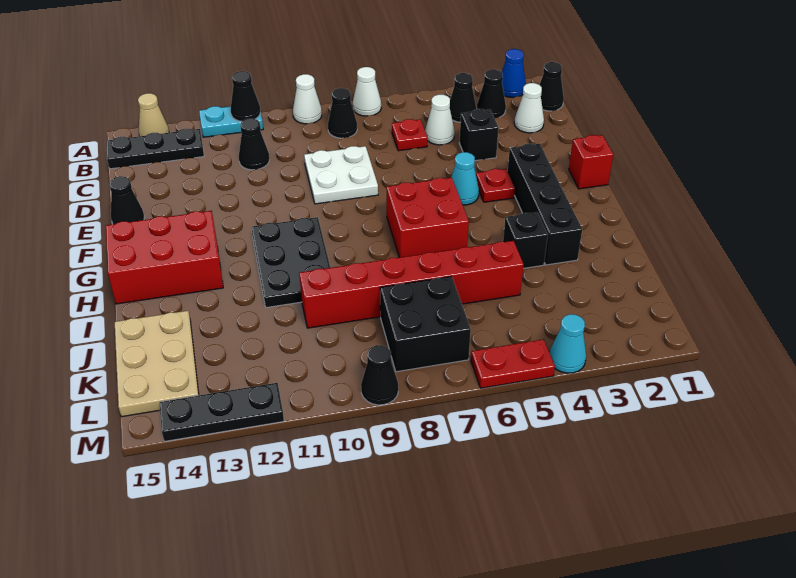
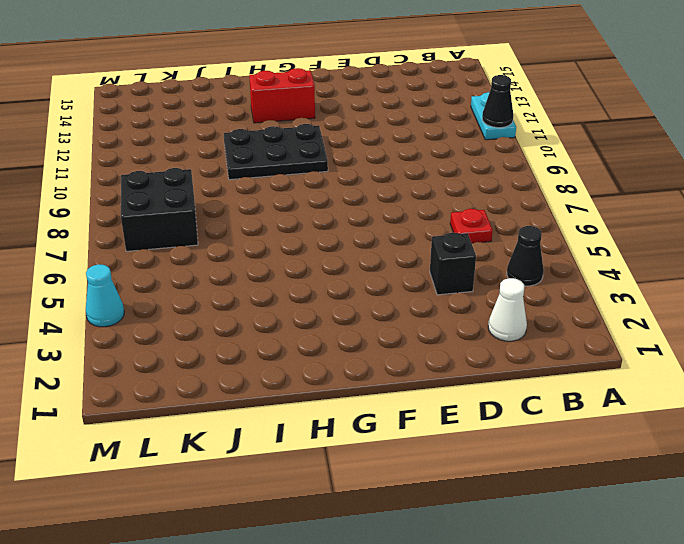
red 1x2 brick [249,68,315,123] -> red 2x3 brick [106,211,223,304]
none -> blue 1x1 cone [502,49,526,97]
none -> white 1x1 cone [353,67,381,116]
none -> white 1x1 cone [293,74,322,124]
none -> tan 1x1 cone [138,93,169,136]

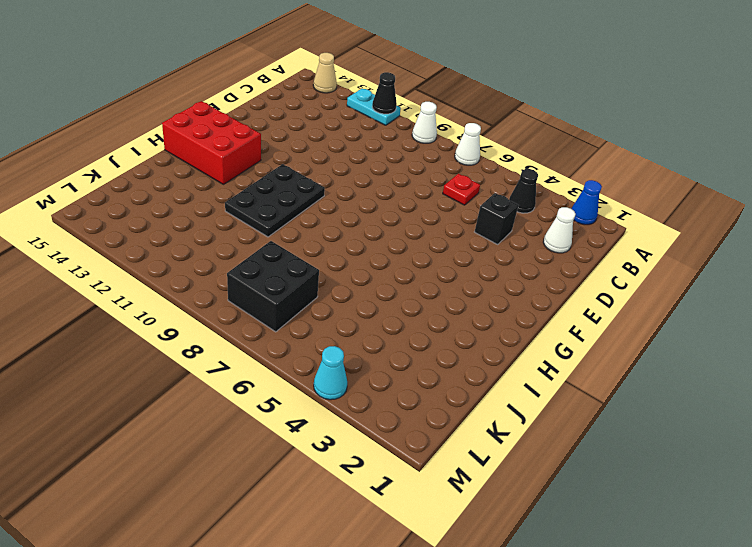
none -> black 1x1 cone [539,62,564,111]
none -> black 1x1 cone [477,69,506,118]
none -> black 1x1 cone [328,88,357,138]
none -> black 1x3 plate [106,129,204,169]

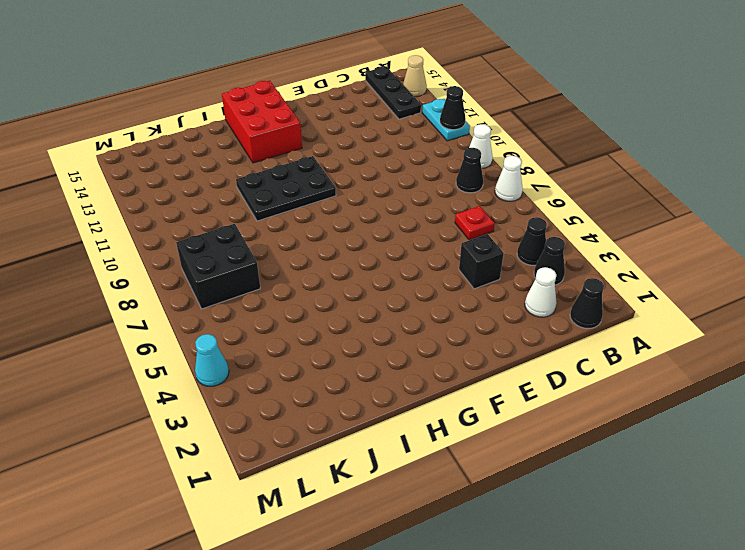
none -> blue 1x1 cone [502,49,526,97]
none -> white 1x1 cone [425,95,455,145]
none -> black 1x1 cone [239,119,269,170]
none -> white 2x2 plate [304,146,378,204]

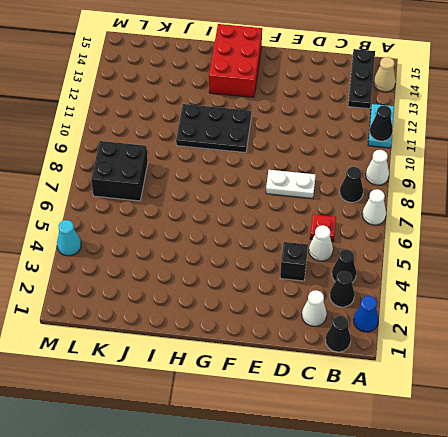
white 1x2 plate [266,170,316,199] -> white 2x2 plate [304,146,378,204]
none -> black 1x1 cone [239,119,269,170]
none -> black 1x1 cone [109,176,144,224]
none -> red 1x1 brick [569,135,613,189]
none -> black 1x4 brick [508,144,582,265]

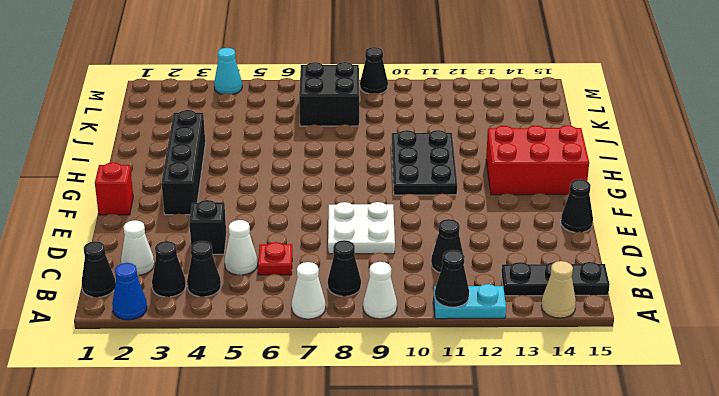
none -> red 1x1 plate [476,169,515,202]
none -> cyan 1x1 cone [451,152,479,205]
none -> red 2x2 brick [386,178,469,258]
none -> black 1x1 brick [503,212,548,268]

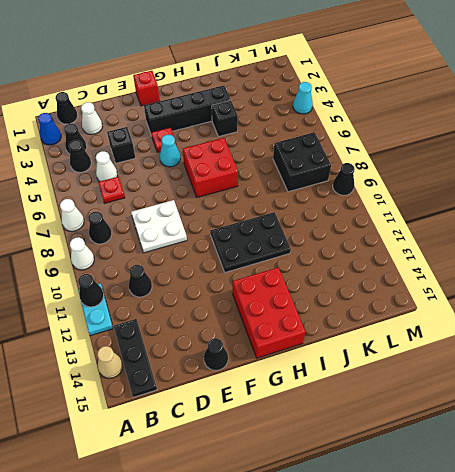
none -> red 1x6 brick [299,241,524,328]
none -> tan 2x3 plate [115,311,199,417]
none -> red 1x2 plate [471,339,555,388]
none -> black 1x3 plate [159,383,284,441]

